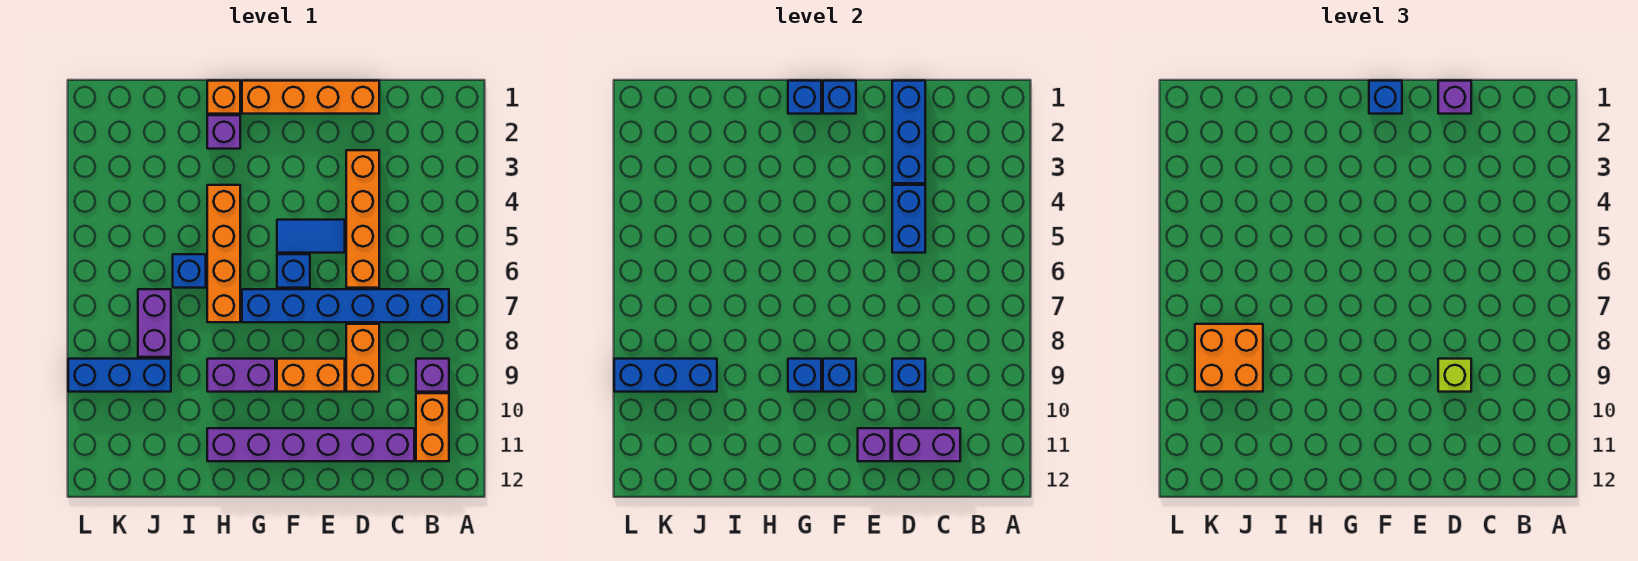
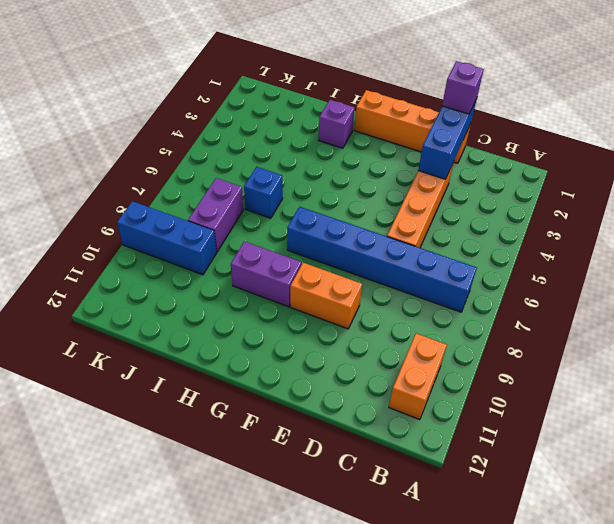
none -> purple 1x1 brick [416,359,449,392]
none -> purple 1x6 brick [207,428,414,461]
none -> orange 1x2 brick [346,324,379,392]
none -> blue 1x2 tile [277,220,345,253]

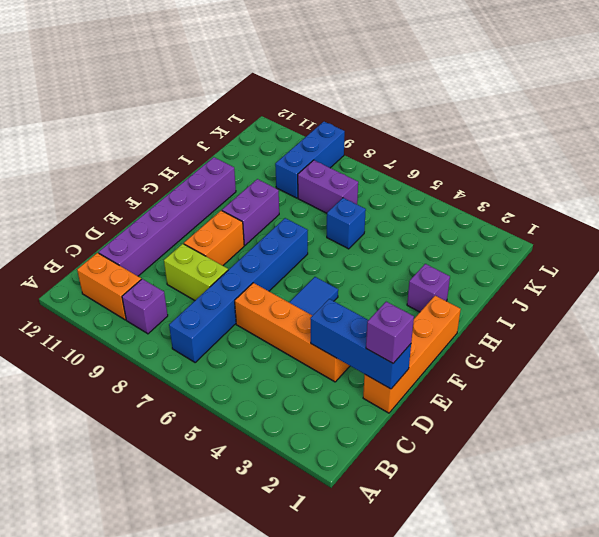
lime 1x2 brick [164,244,228,300] -> orange 1x2 brick [346,324,379,392]
none -> blue 1x1 brick [277,254,310,288]
none -> orange 1x1 brick [207,81,240,114]
none -> orange 1x4 brick [207,185,240,322]
none -> purple 1x2 brick [892,428,960,461]

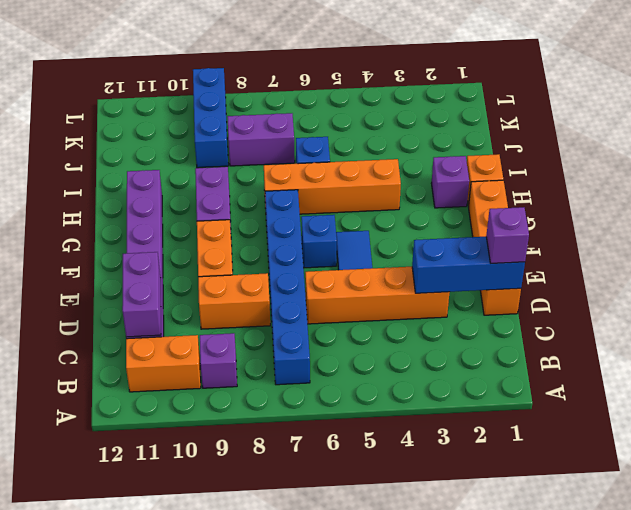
none -> blue 1x2 brick [892,185,925,253]
none -> blue 1x1 brick [892,359,925,392]
none -> purple 1x1 brick [858,428,891,461]
none -> blue 1x1 brick [823,81,856,114]

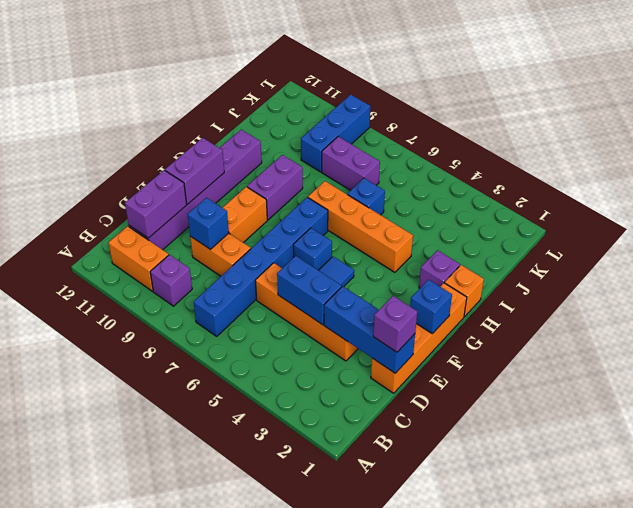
purple 1x2 brick [165,138,224,204] -> purple 1x1 brick [858,428,891,461]
none -> blue 1x1 brick [823,359,856,392]
none -> blue 1x1 brick [788,81,821,114]
none -> blue 1x1 brick [788,359,821,392]
none -> blue 1x3 brick [614,359,717,392]

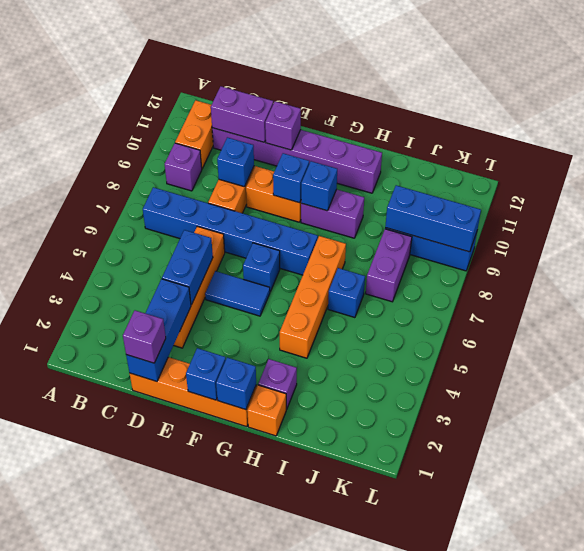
none -> lime 1x1 brick [1438,359,1471,392]
none -> blue 1x1 brick [1369,81,1402,114]
none -> orange 2x2 brick [1195,324,1263,392]

